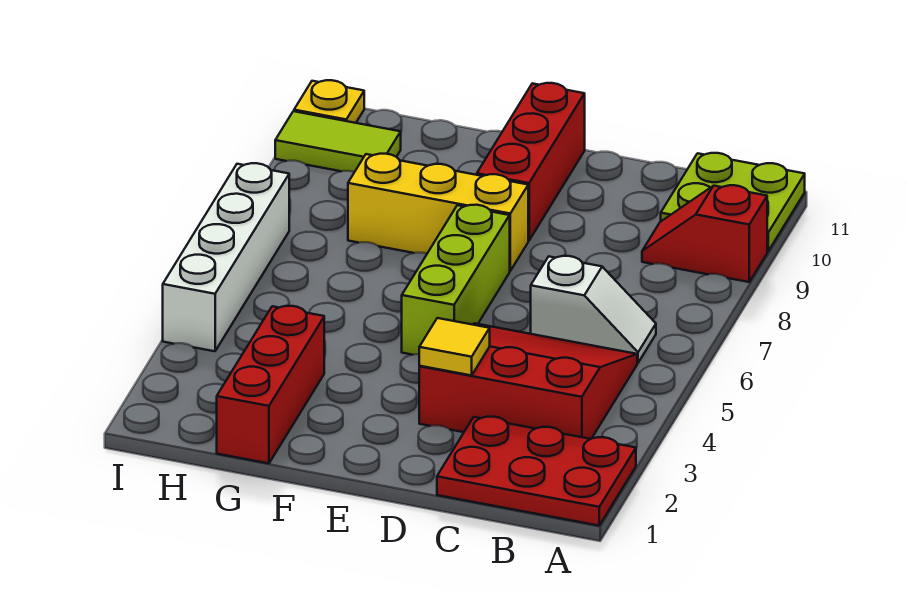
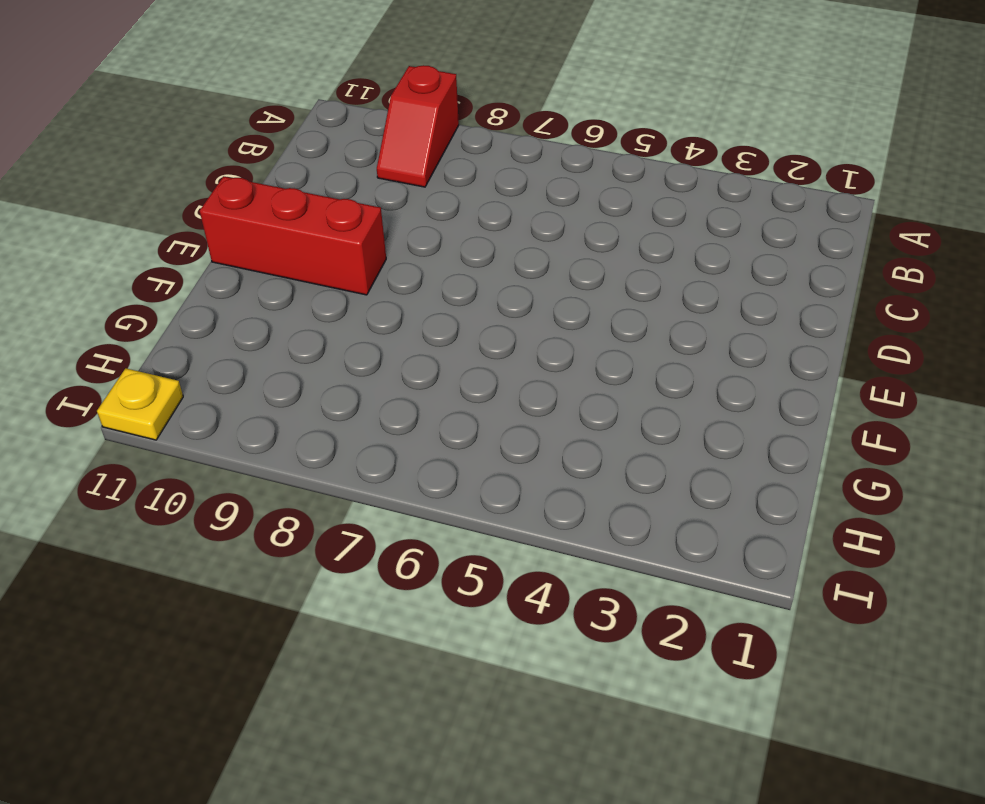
none -> red 2x3 plate [437,417,636,526]
none -> lime 2x2 plate [661,153,805,252]
none -> red 3x3 slope [419,323,637,439]

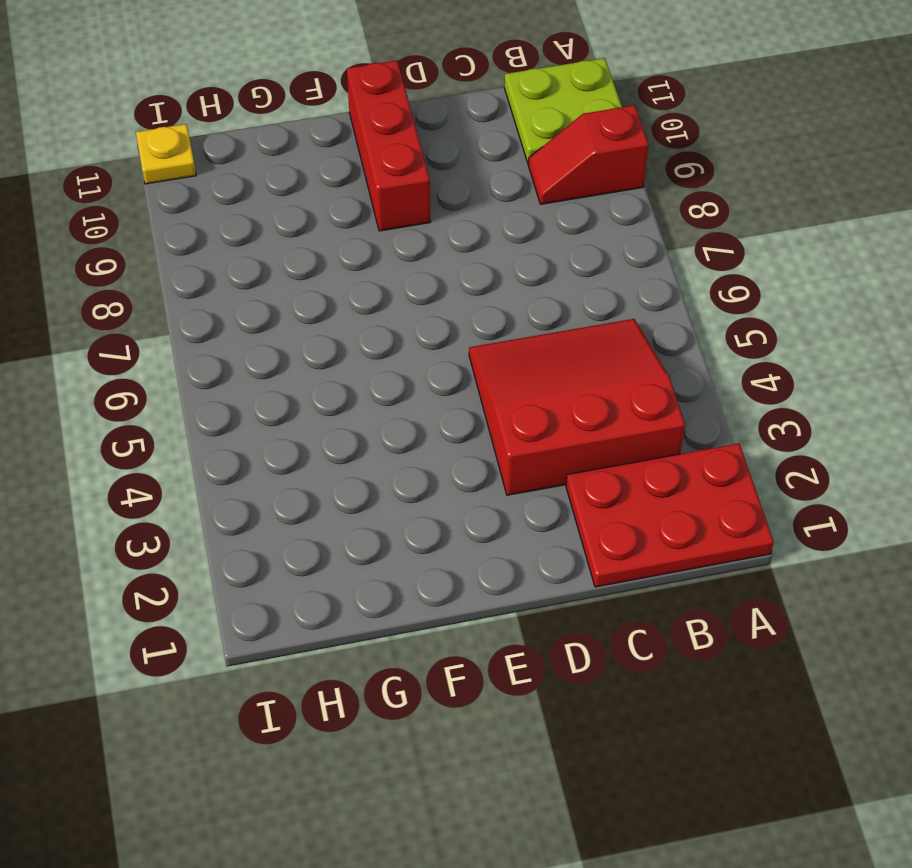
none -> white 1x2 slope [531,256,656,363]
none -> lime 1x3 brick [402,205,510,355]
none -> yellow 1x3 brick [348,154,528,271]

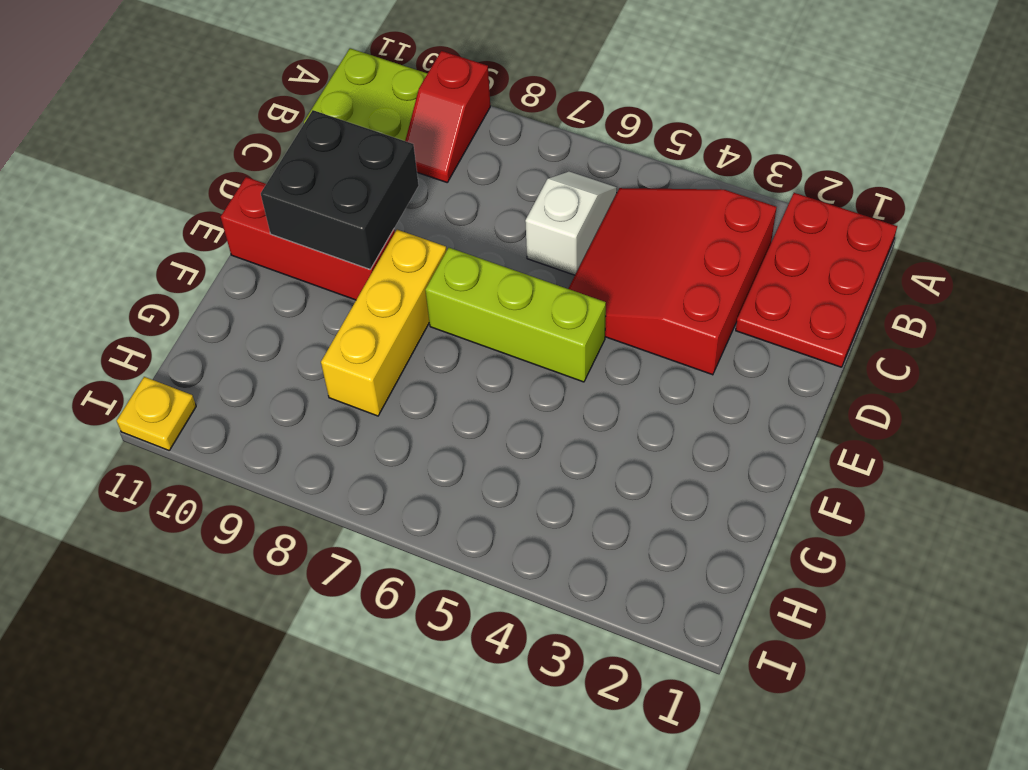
black 2x2 brick [261,110,419,269] -> none
none -> red 1x3 brick [217,306,324,463]
none -> lime 1x2 tile [275,111,401,172]
none -> white 1x4 brick [163,163,289,351]

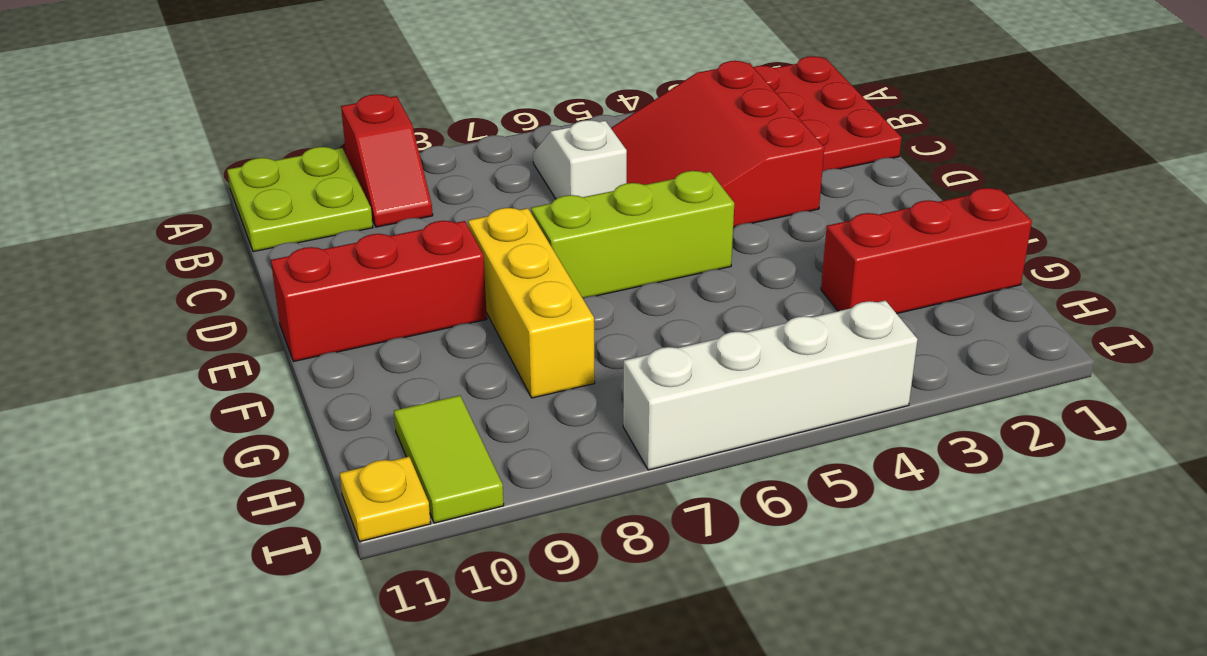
none -> yellow 1x1 tile [419,318,490,375]

